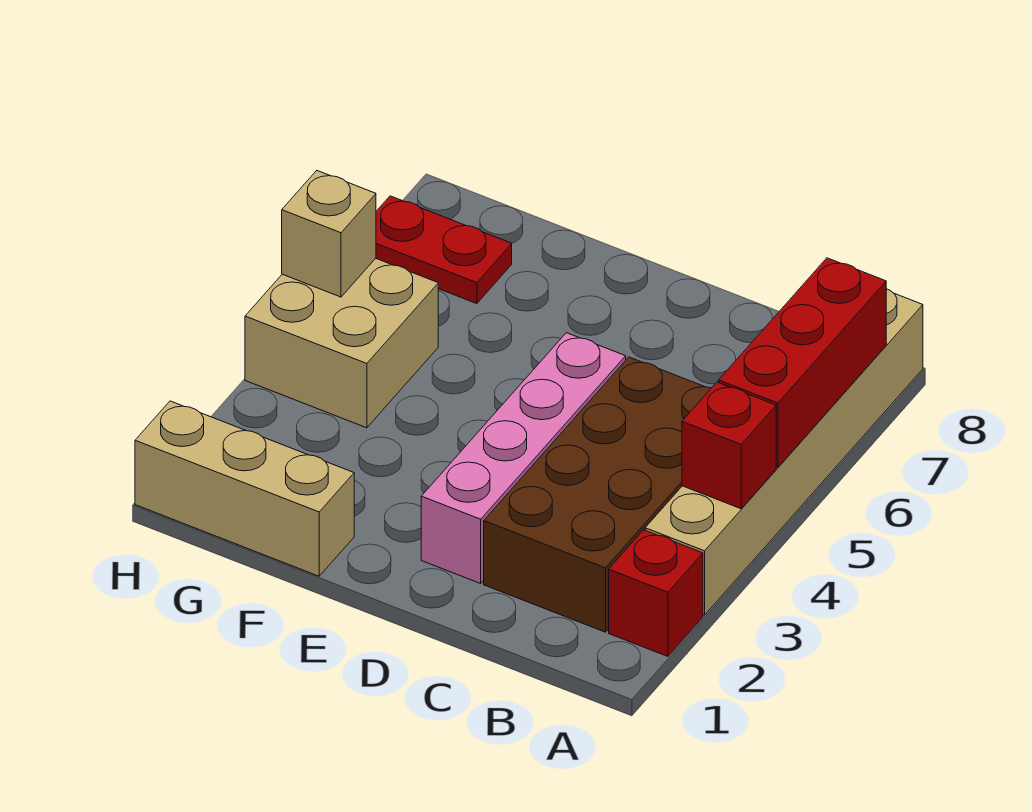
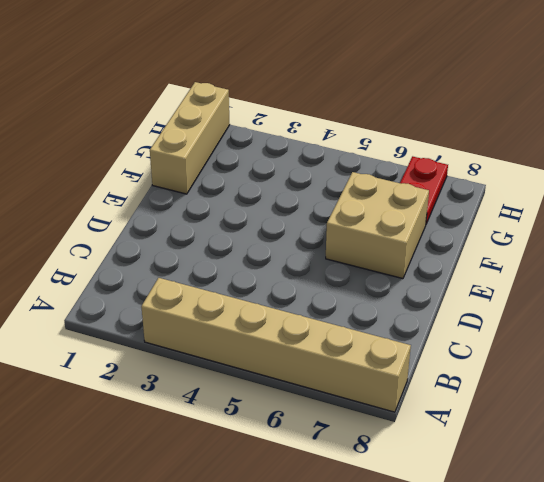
tan 2x2 brick [326,172,429,279] -> tan 2x2 brick moved to [245,258,438,428]
none -> red 1x1 brick [609,530,703,657]
none -> brown 2x4 brick [484,357,711,632]

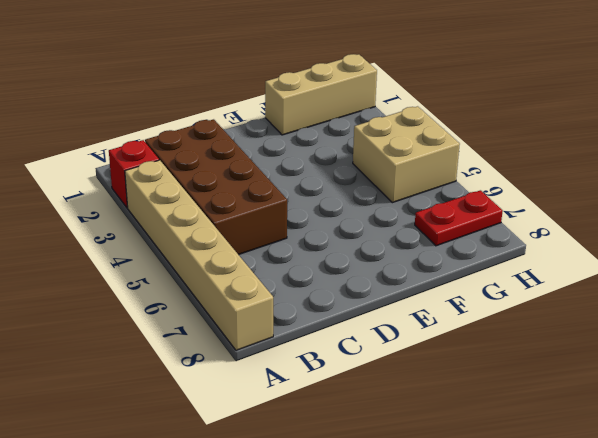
none -> pink 1x4 brick [421,333,626,583]
none -> red 1x1 brick [682,382,776,509]

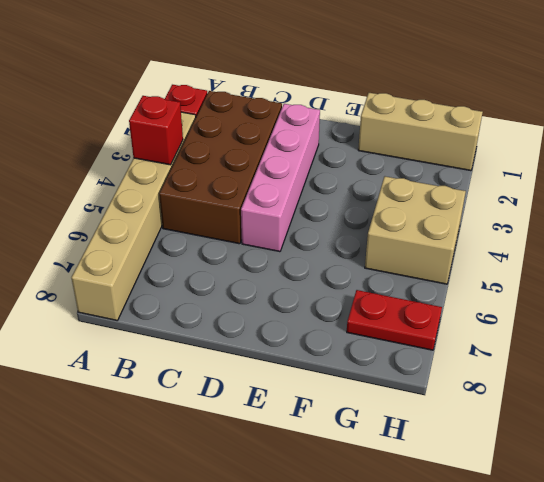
none -> red 1x3 brick [719,258,886,467]
none -> tan 1x1 brick [282,171,376,297]

